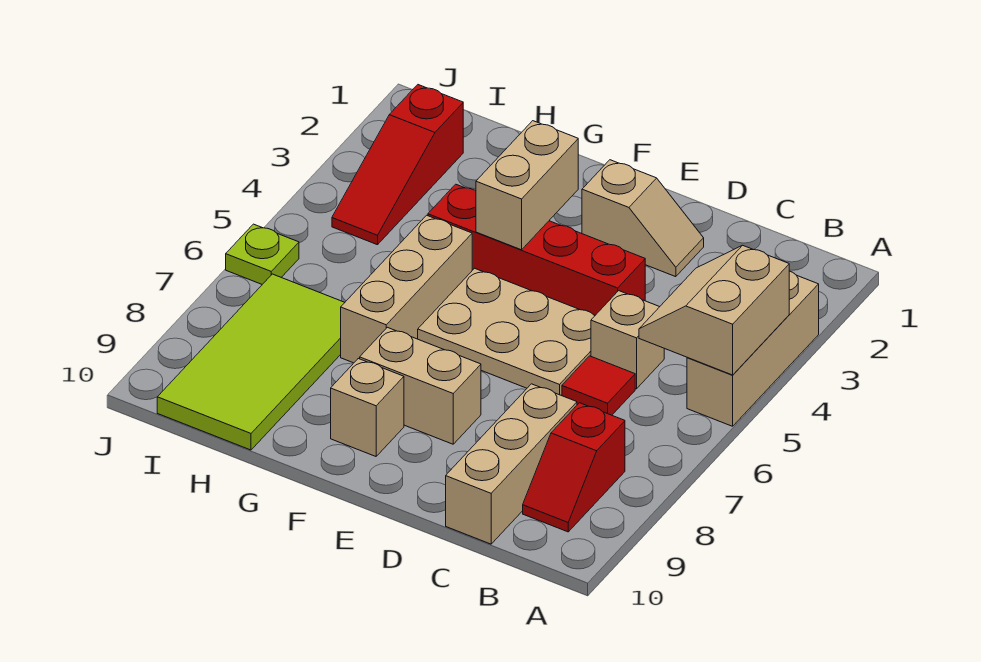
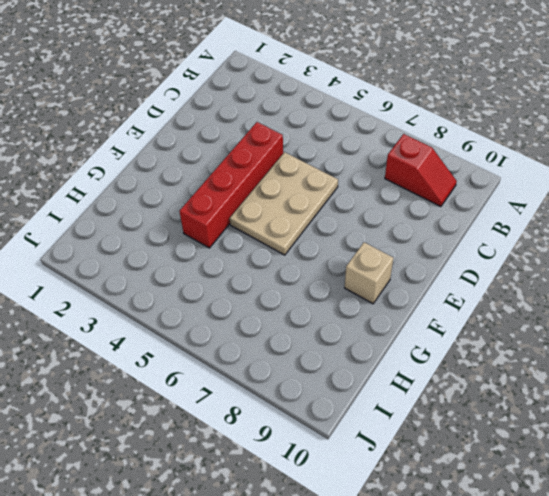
none -> tan 1x3 brick [687,271,819,426]
none -> tan 1x1 brick [591,291,664,389]
none -> red 1x1 tile [562,356,635,415]

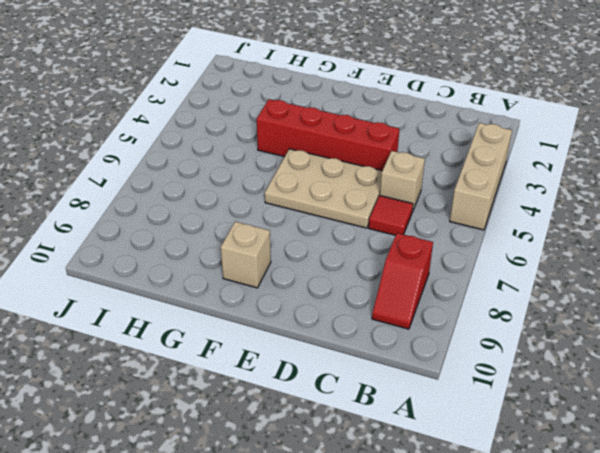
none -> tan 1x3 brick [446,384,577,544]
none -> tan 1x2 slope [582,160,704,277]
none -> tan 1x2 brick [360,327,481,444]

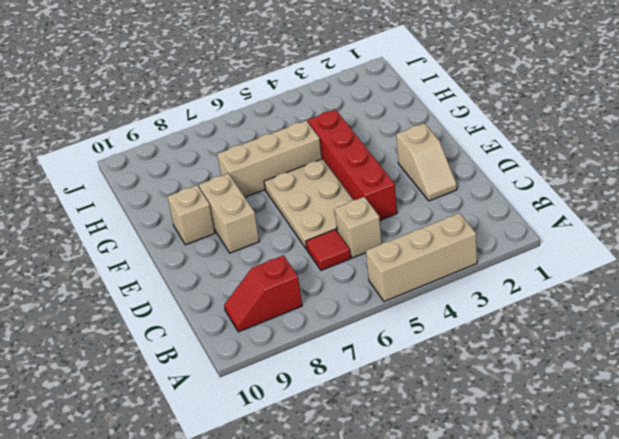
none -> tan 1x3 brick [446,384,577,544]
none -> lime 2x4 tile [157,274,345,450]
none -> red 1x3 slope [332,85,463,245]

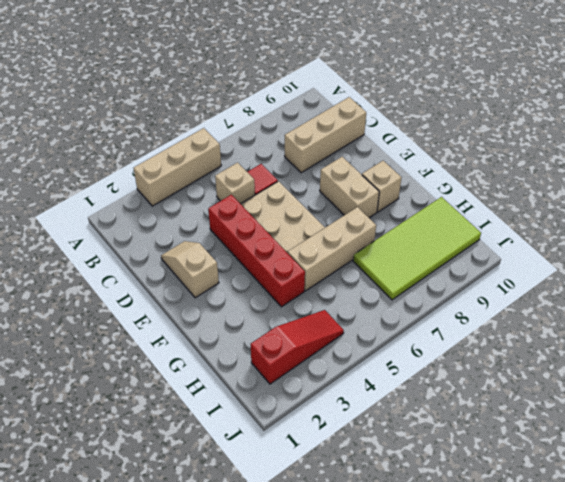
none -> red 1x2 slope [523,403,625,532]
none -> lime 1x1 plate [226,224,299,284]
none -> tan 2x2 slope [639,245,789,375]

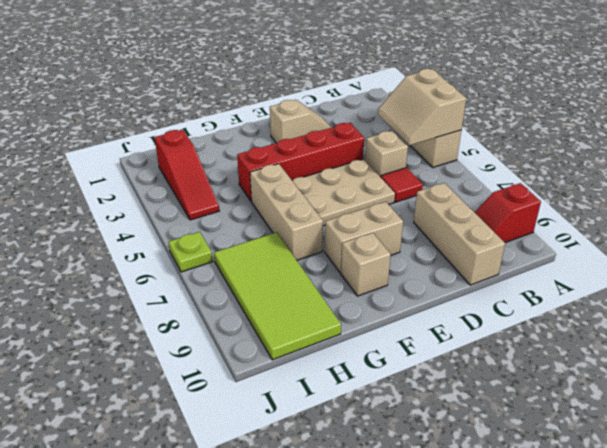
red 1x2 slope [475,183,541,243] -> red 1x2 slope turned to [523,403,625,532]
none -> tan 1x2 brick [476,121,578,250]

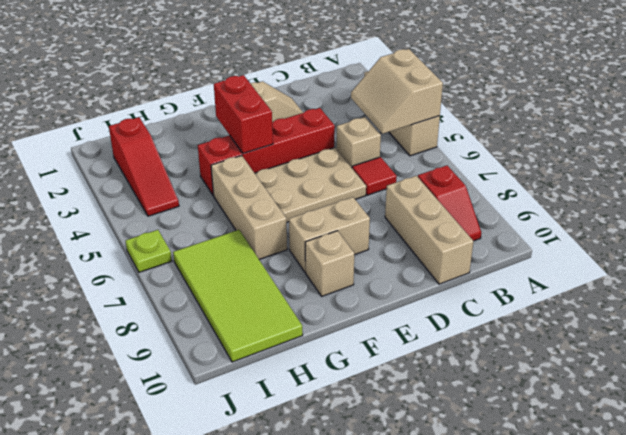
red 1x2 brick [214,75,273,153] -> tan 1x2 brick [476,121,578,250]

